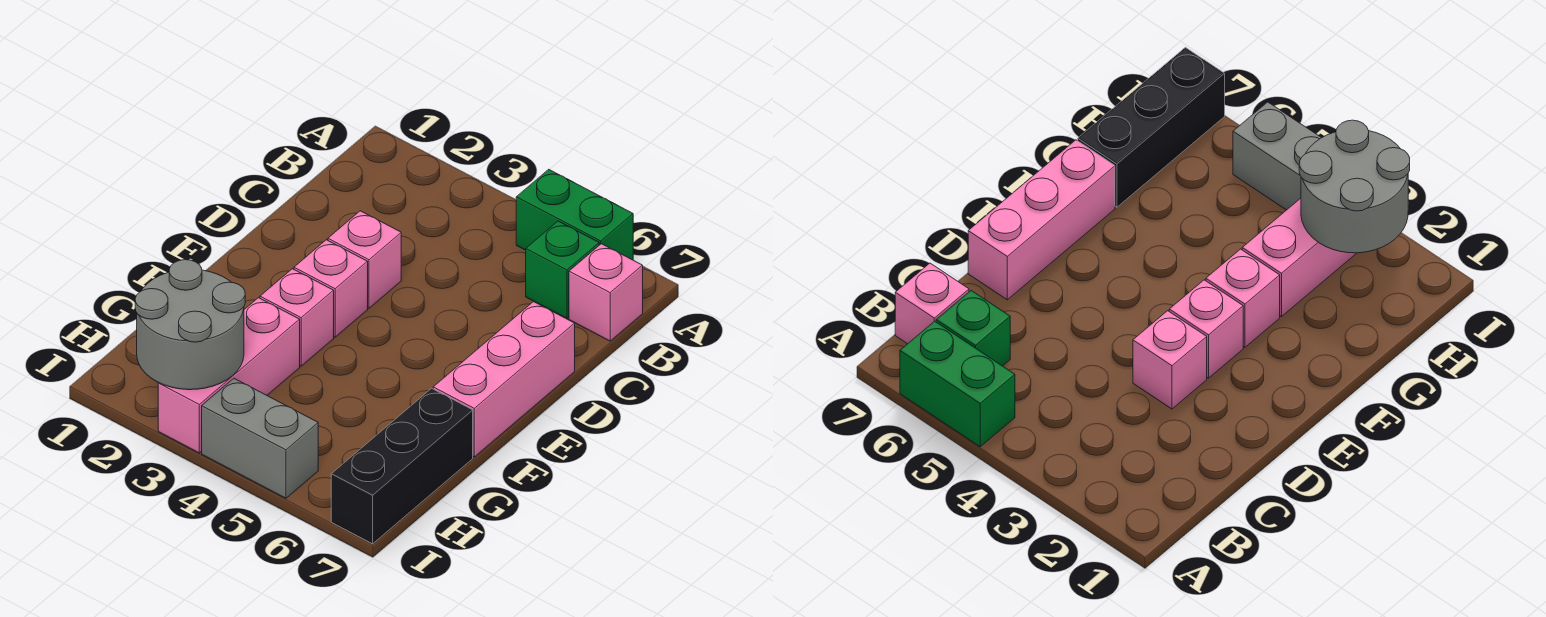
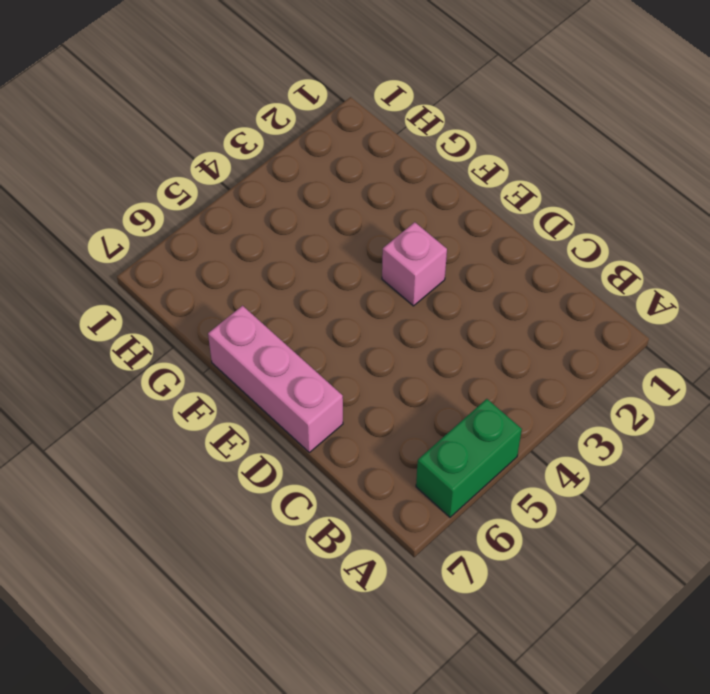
none -> green 1x1 brick [526,221,599,319]
none -> pink 1x1 brick [569,244,643,341]

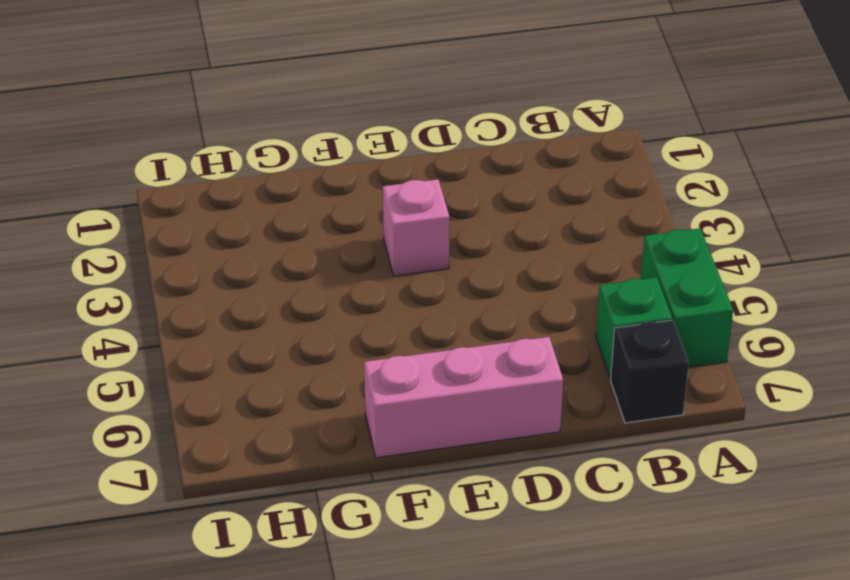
black 1x1 brick [611,320,689,423] -> pink 1x1 brick [569,244,643,341]
none -> pink 1x1 brick [328,211,401,308]
none -> pink 1x1 brick [260,269,334,366]

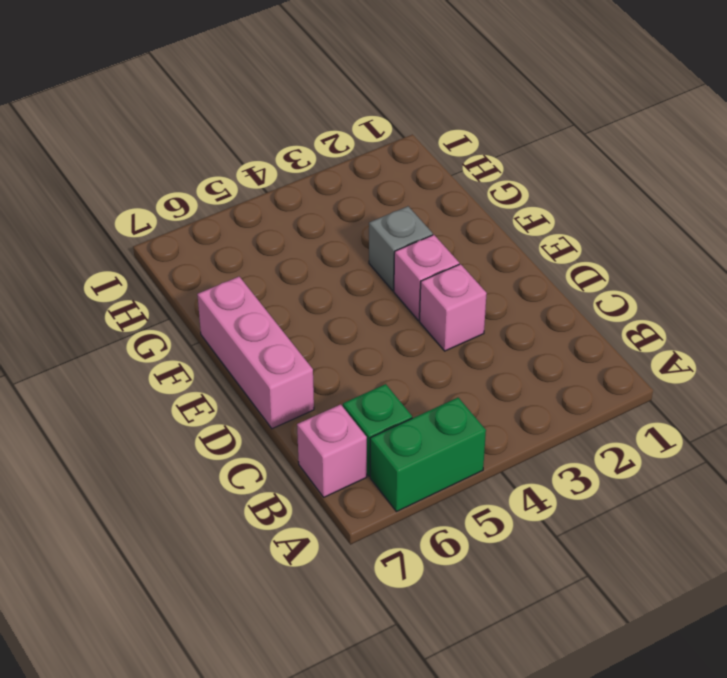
grey 1x1 brick [369,206,433,291] -> pink 1x1 brick [260,269,334,366]
none -> pink 1x3 brick [158,298,300,453]
none -> black 1x3 brick [331,388,473,544]

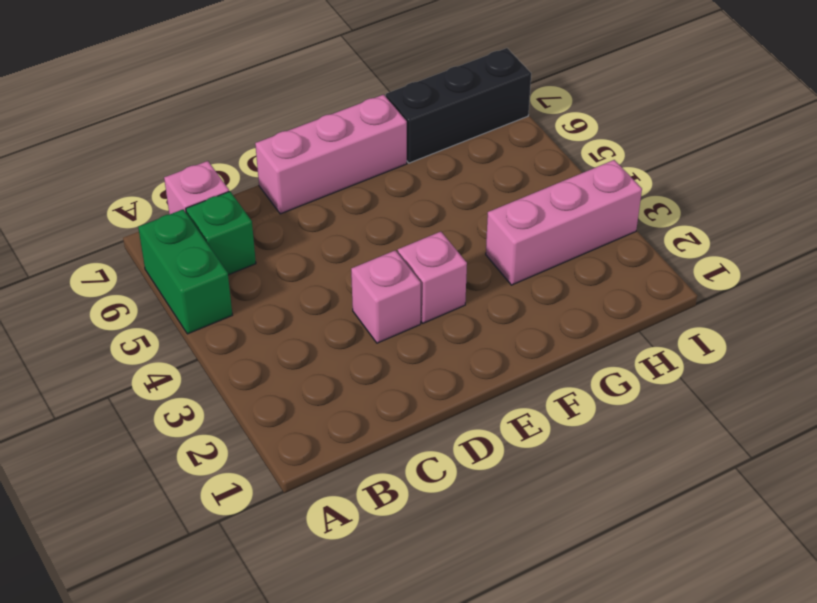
none -> pink 1x1 brick [260,269,334,366]
none -> grey 1x2 brick [202,378,318,498]

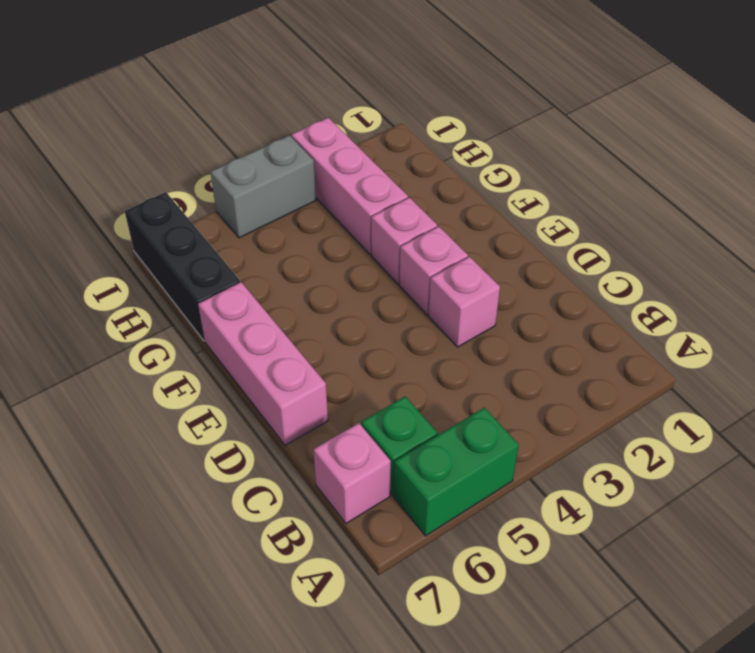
none -> grey 2x2 round brick [135,260,245,390]

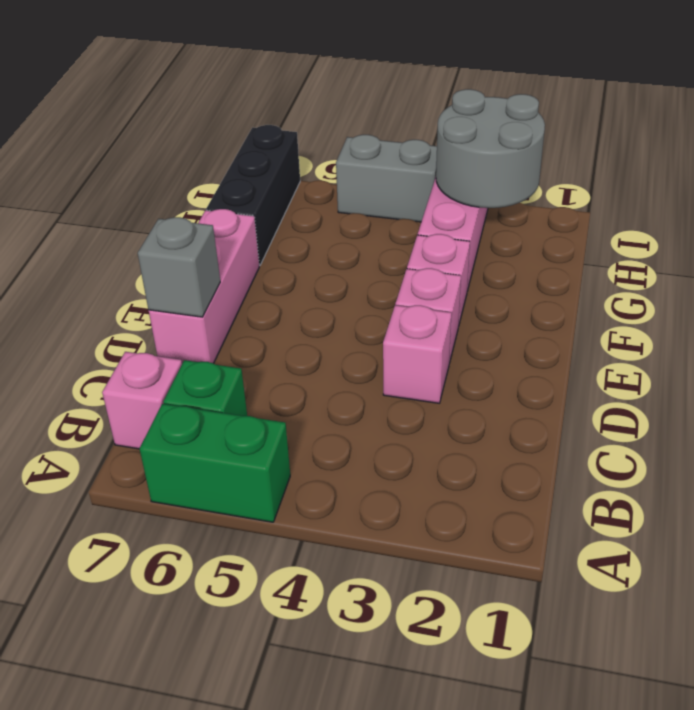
grey 1x1 brick [138,217,220,317] -> none

